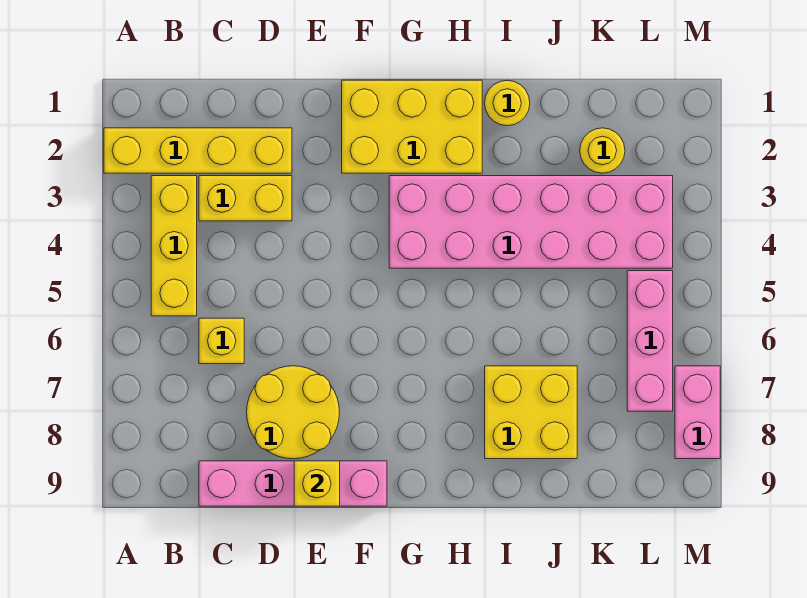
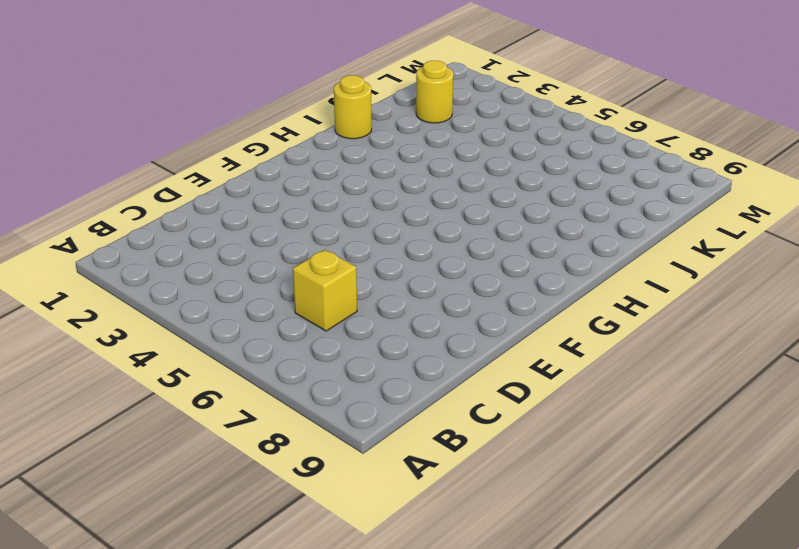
none -> yellow 1x4 brick [104,128,292,173]
none -> yellow 1x3 brick [151,176,197,316]
none -> yellow 1x2 brick [199,176,292,221]

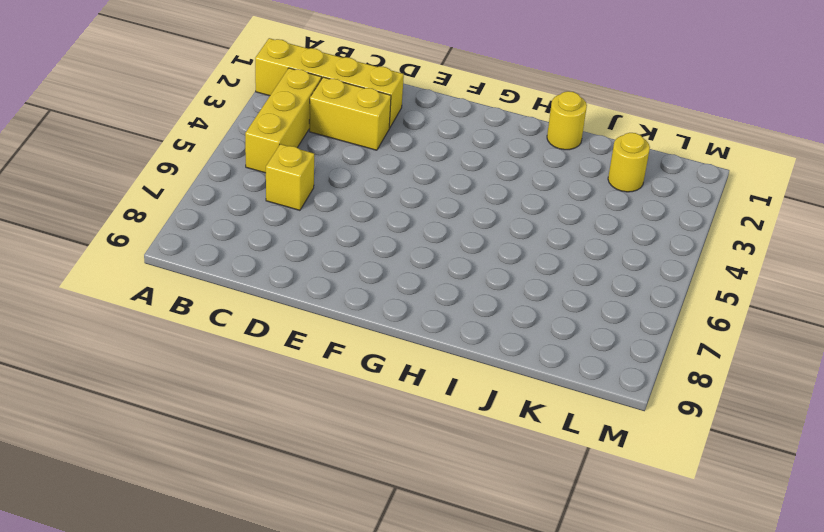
none -> pink 1x4 brick [199,461,387,506]
none -> yellow 2x2 round brick [247,366,340,459]
none -> yellow 2x3 brick [342,80,482,173]

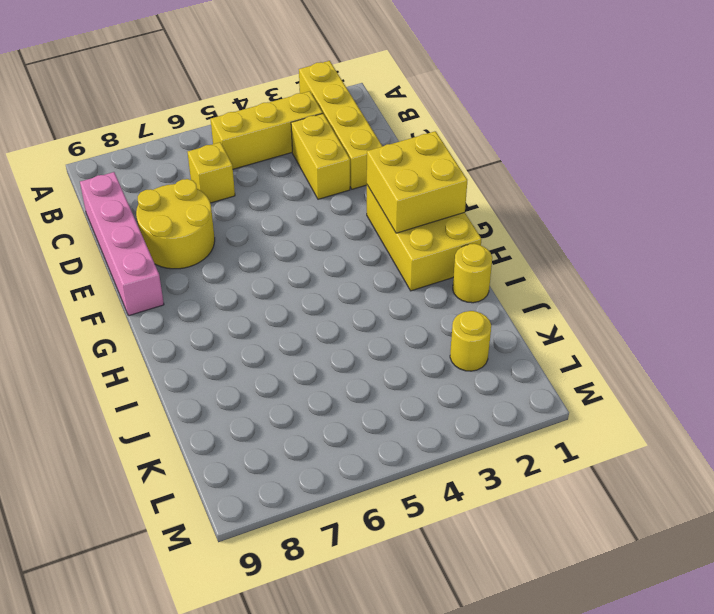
yellow 2x2 brick [367,131,467,233] -> yellow 2x2 brick moved to [485,366,577,459]
none -> pink 2x6 brick [389,176,673,268]
none -> pink 1x3 brick [627,271,673,411]
none -> pink 1x2 brick [675,366,720,459]

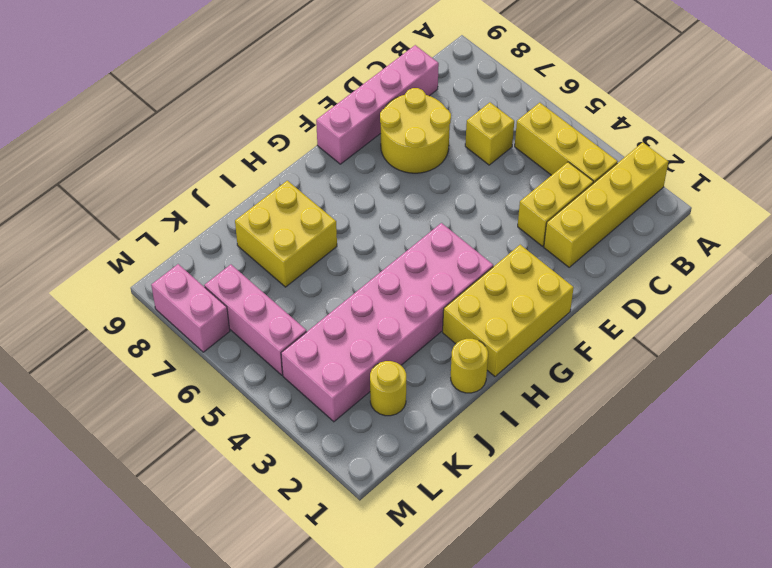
none -> yellow 1x1 brick [294,461,340,506]

